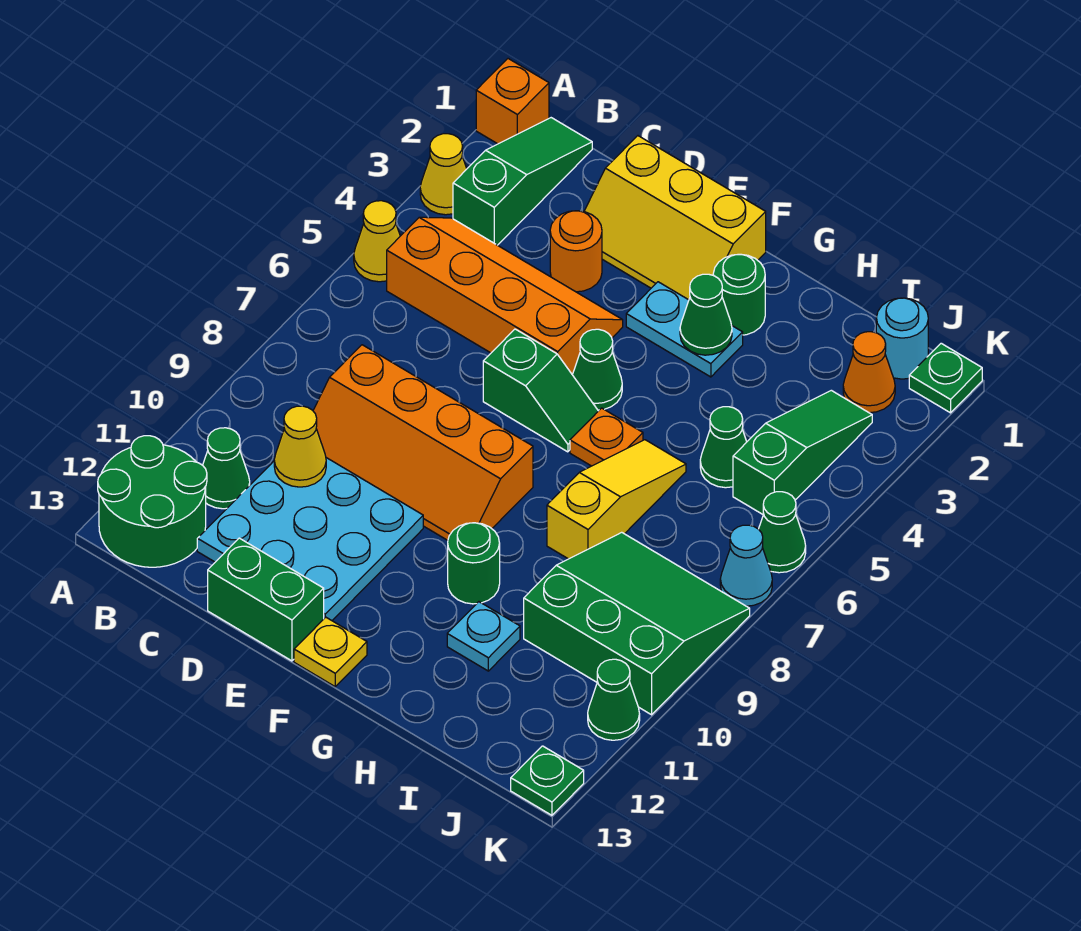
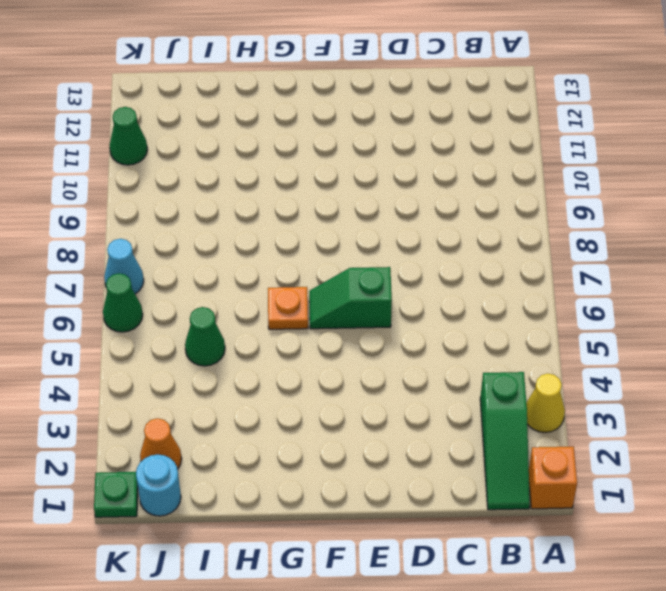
none -> yellow 1x1 cone [354,201,400,282]
none -> green 2x2 round brick [98,436,207,567]
none -> orange 2x4 slope [387,217,623,375]
none -> green 1x1 cone [203,428,250,509]

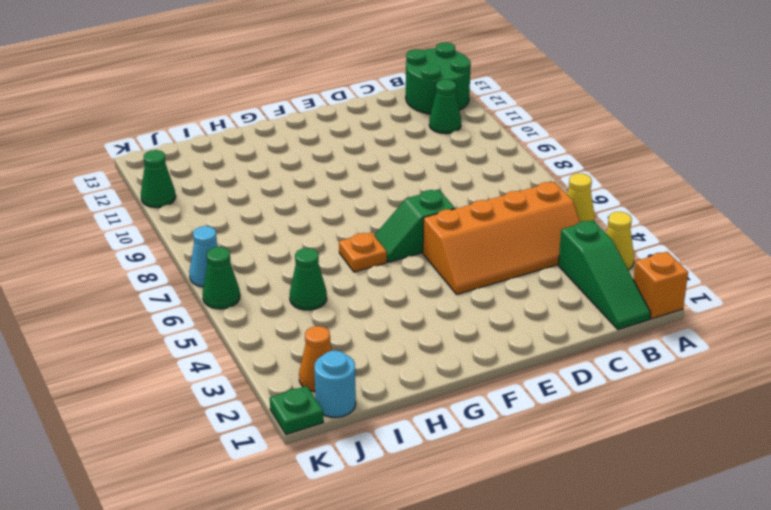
none -> orange 2x4 slope [313,345,533,540]
none -> cyan 3x3 plate [197,458,423,620]
none -> yellow 2x3 slope [584,136,766,300]
none -> orange 1x1 round brick [550,211,602,292]

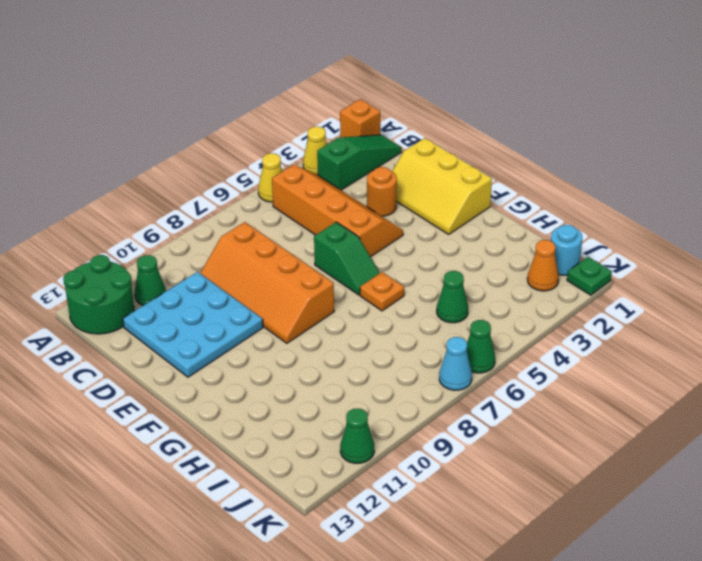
none -> green 1x2 brick [208,538,324,661]
none -> cyan 1x2 plate [626,282,743,377]
none -> green 1x1 cone [573,329,622,410]
none -> yellow 1x1 plate [294,617,367,686]

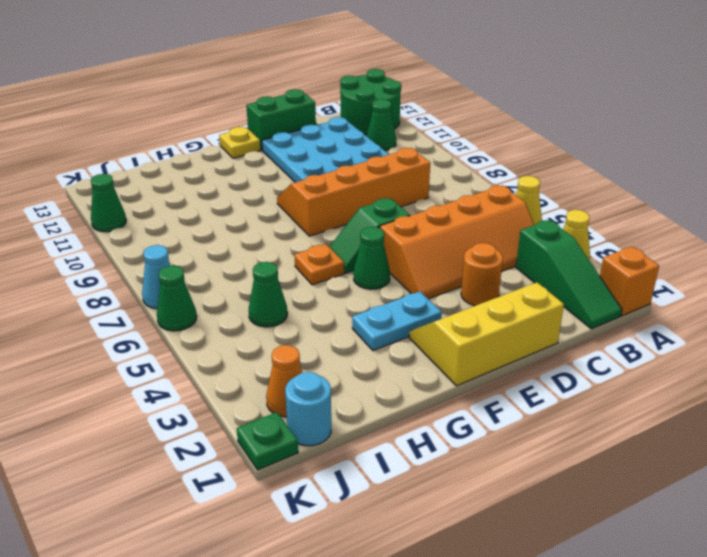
none -> green 1x1 round brick [713,254,765,335]
none -> green 1x1 round brick [448,523,500,604]
none -> yellow 1x3 slope [547,440,686,559]
none -> cyan 1x1 plate [447,602,520,671]

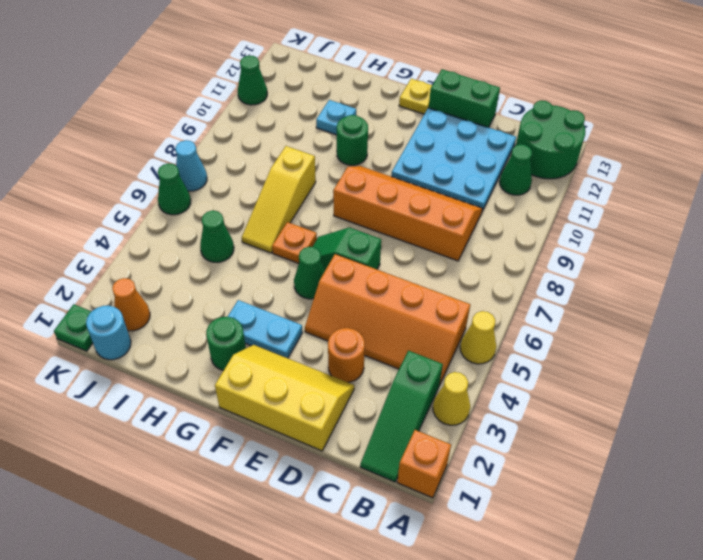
none -> green 3x3 slope [524,532,750,715]
none -> green 1x3 slope [733,390,872,514]
none -> green 1x1 plate [511,746,584,815]
none -> yellow 1x1 cone [274,406,326,487]

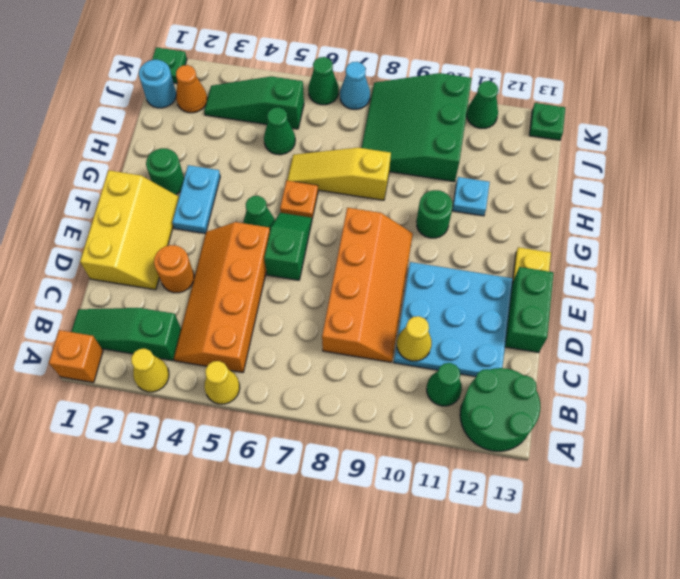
none -> green 1x1 cone [680,274,732,355]

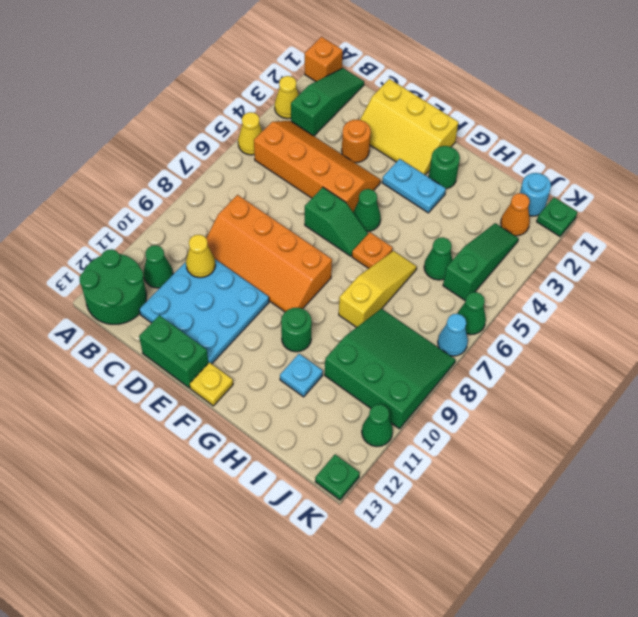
none -> green 1x1 cone [680,274,732,355]

